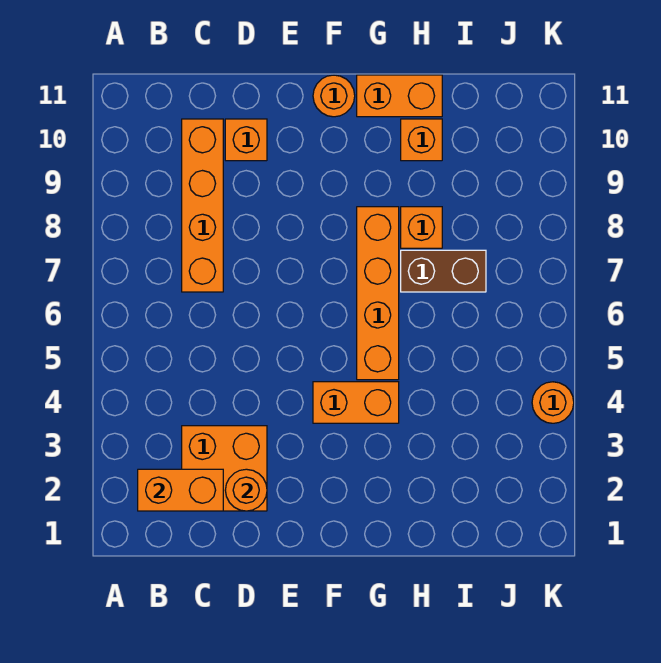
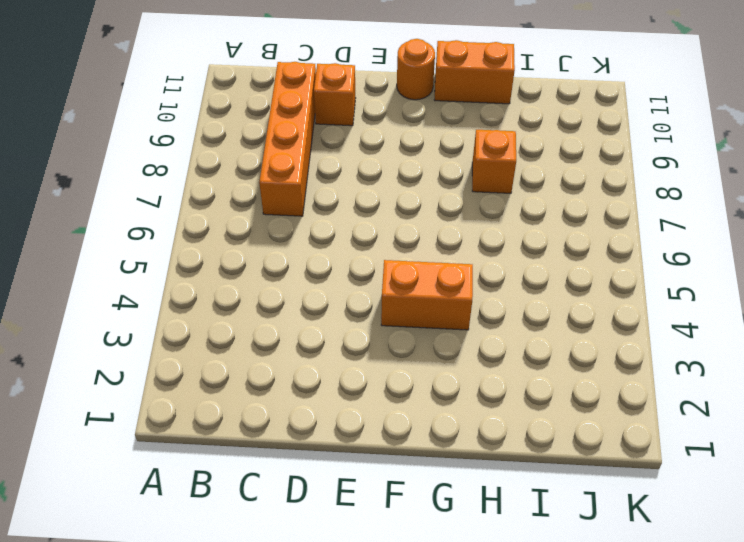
none -> orange 2x2 brick [182,426,267,511]
none -> orange 1x4 brick [357,207,399,380]
none -> brown 1x2 brick [401,250,486,292]

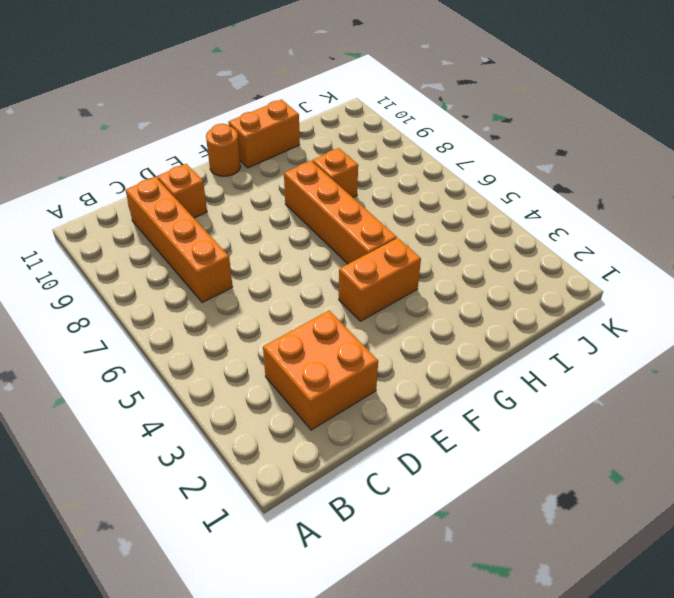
none -> brown 1x2 brick [401,250,486,292]
none -> orange 1x1 brick [401,119,442,161]
none -> orange 1x1 round brick [532,382,574,423]

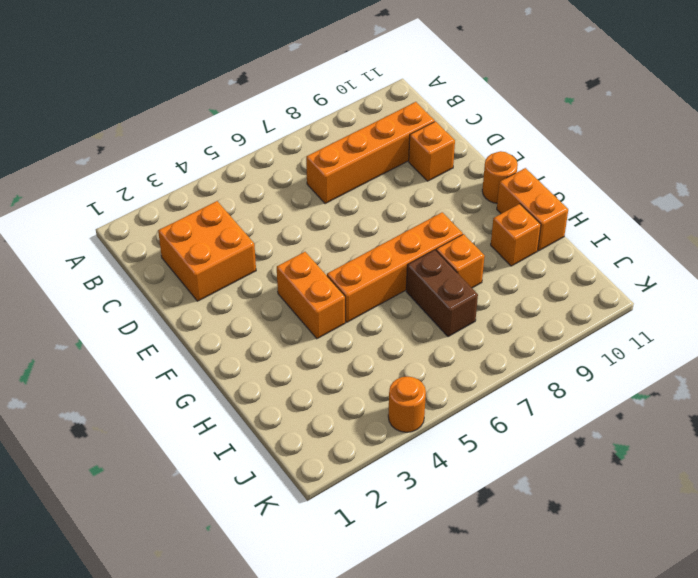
none -> orange 1x2 brick [138,469,223,511]
none -> orange 1x1 round brick [225,469,267,511]

